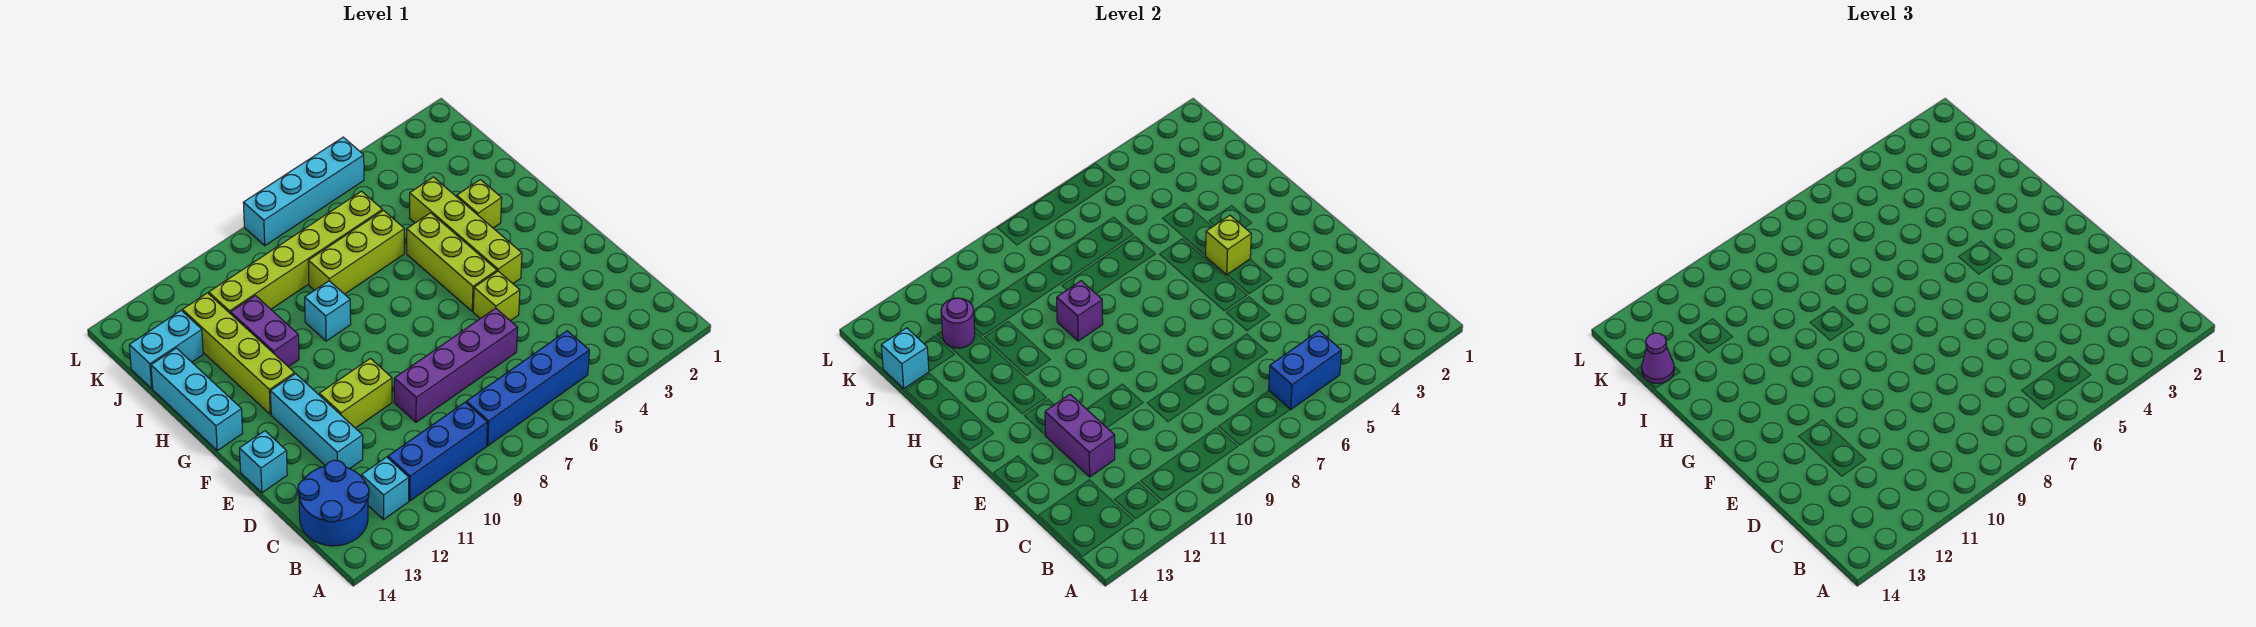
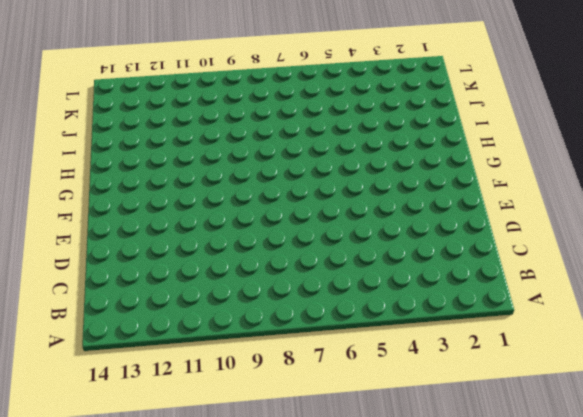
none -> blue 1x4 brick [466,331,589,446]
none -> blue 1x3 brick [388,402,487,501]
none -> cyan 1x1 brick [361,457,409,520]

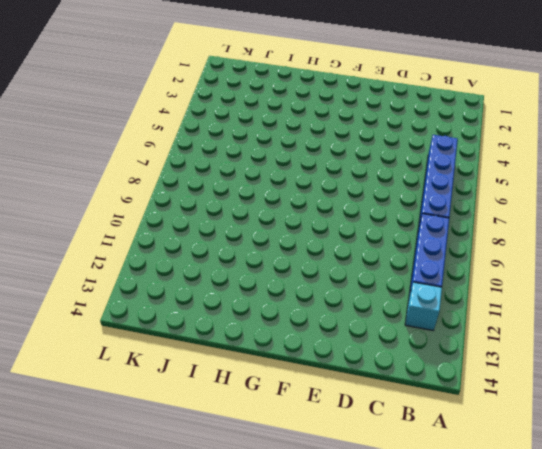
none -> blue 2x2 round brick [298,460,369,546]
none -> purple 1x4 brick [394,308,518,422]
none -> cyan 1x3 brick [271,374,363,469]

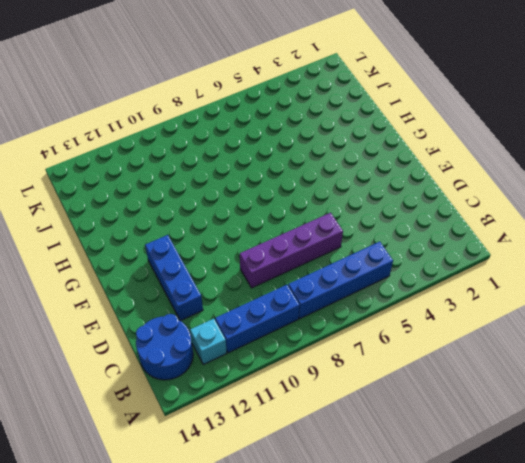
blue 1x3 brick [145,235,203,321] -> cyan 1x3 brick [271,374,363,469]
none -> lime 1x1 brick [473,271,520,321]
none -> lime 1x2 brick [319,359,392,428]
none -> cyan 1x1 brick [239,431,287,493]

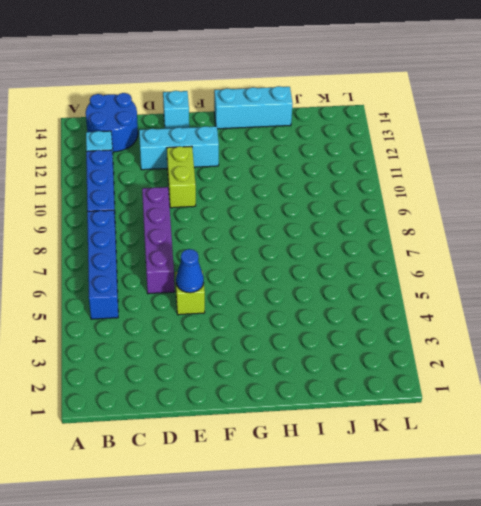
blue 1x1 cone [176,249,204,293] -> none
none -> lime 1x4 brick [409,177,522,283]
none -> lime 1x3 brick [407,213,497,311]
none -> lime 1x4 brick [183,293,295,414]

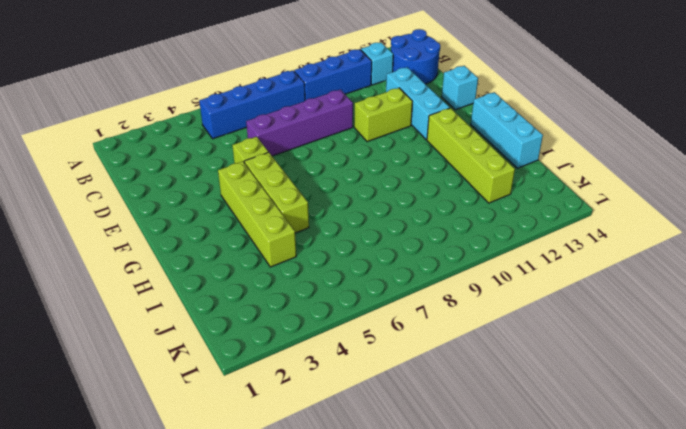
none -> lime 1x1 brick [457,180,502,228]
none -> cyan 1x1 brick [305,281,351,341]
none -> purple 1x2 brick [231,296,299,367]

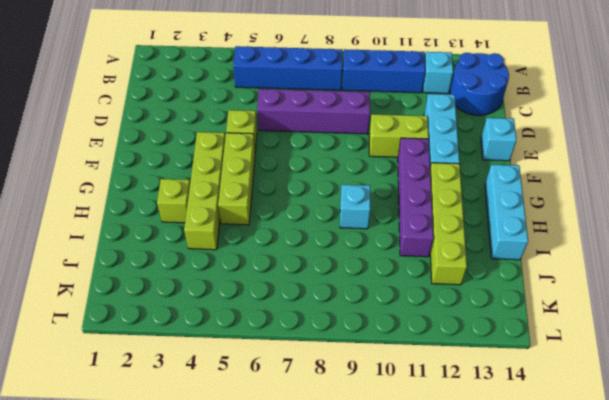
purple 1x4 brick [398,138,433,257] -> purple 1x2 brick [231,296,299,367]
none -> lime 1x3 brick [308,210,405,294]
none -> lime 1x6 brick [209,191,382,314]
none -> cyan 1x2 brick [129,310,203,389]

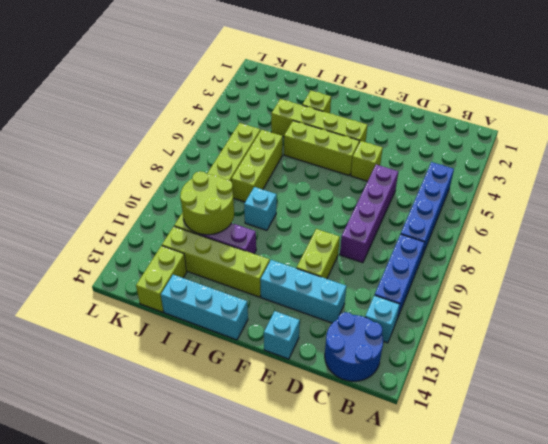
lime 2x2 round brick [180,171,234,235] -> none
lime 1x2 brick [136,246,187,312] -> cyan 1x2 brick [129,310,203,389]
none -> cyan 1x4 brick [243,137,364,246]
none -> blue 1x2 brick [1269,331,1341,410]
none -> purple 1x2 brick [1045,394,1115,477]

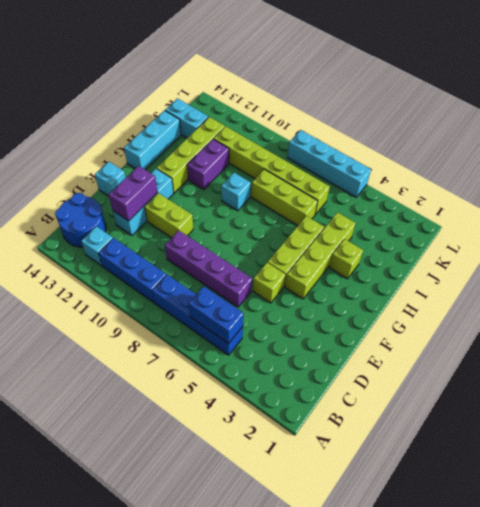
none -> lime 1x1 brick [1206,215,1251,275]
none -> purple 1x1 brick [1057,281,1103,341]
none -> purple 1x1 round brick [941,298,975,348]

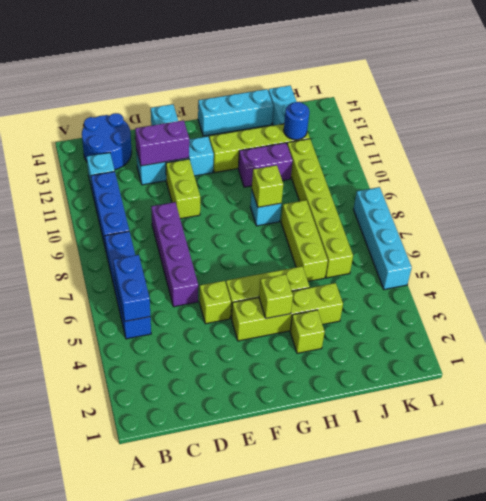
lime 1x1 brick [252,165,283,207] -> purple 1x1 brick [1057,281,1103,341]
blue 1x1 round brick [284,102,309,140] -> purple 1x1 round brick [941,298,975,348]
none -> cyan 1x1 brick [881,328,929,389]
none -> purple 1x1 cone [1642,333,1674,383]

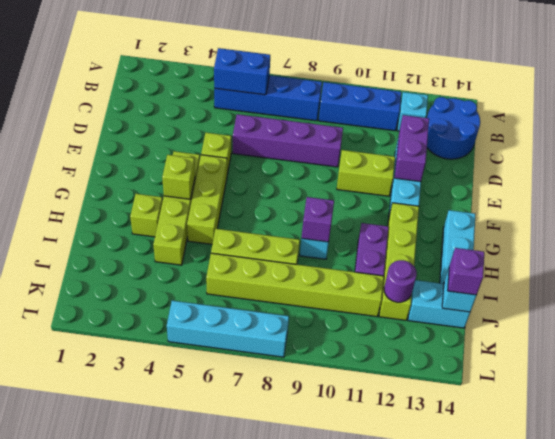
purple 1x1 brick [448,248,484,295] -> purple 1x1 cone [1642,333,1674,383]
none -> cyan 1x1 brick [239,431,287,493]

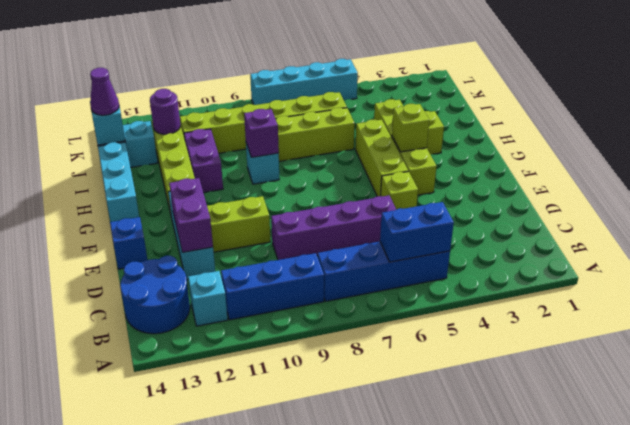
blue 1x1 brick [110,217,147,269] -> cyan 1x1 brick [239,431,287,493]

